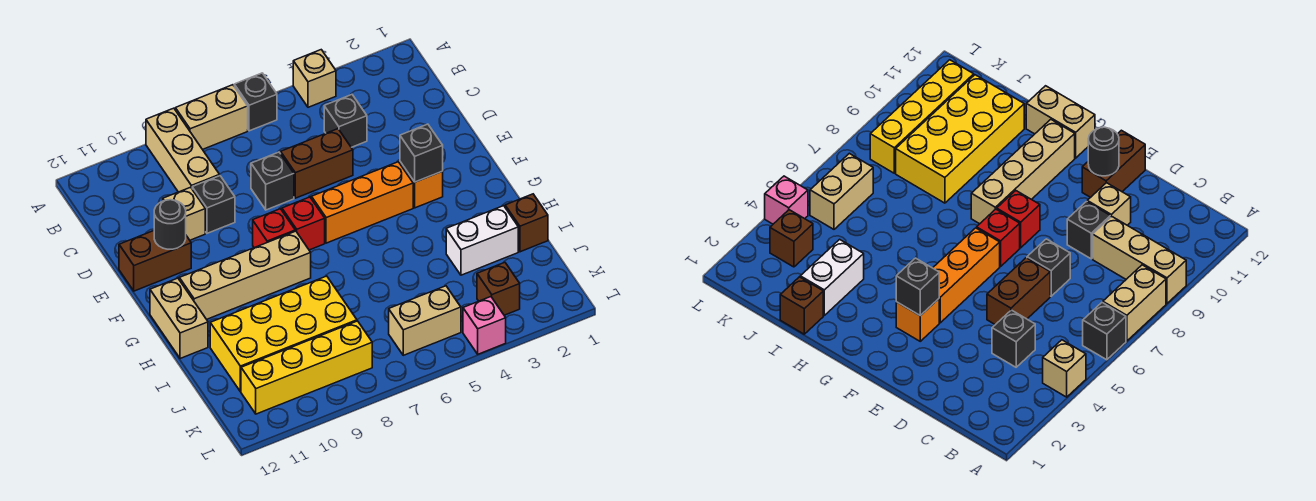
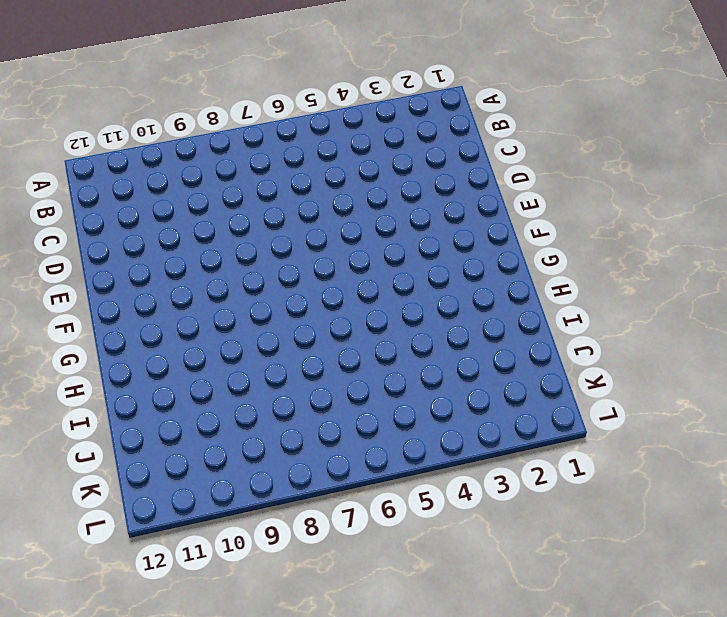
none -> tan 1x1 brick [293,50,336,107]
none -> black 1x1 brick [234,73,277,131]
none -> tan 1x2 brick [175,85,248,149]

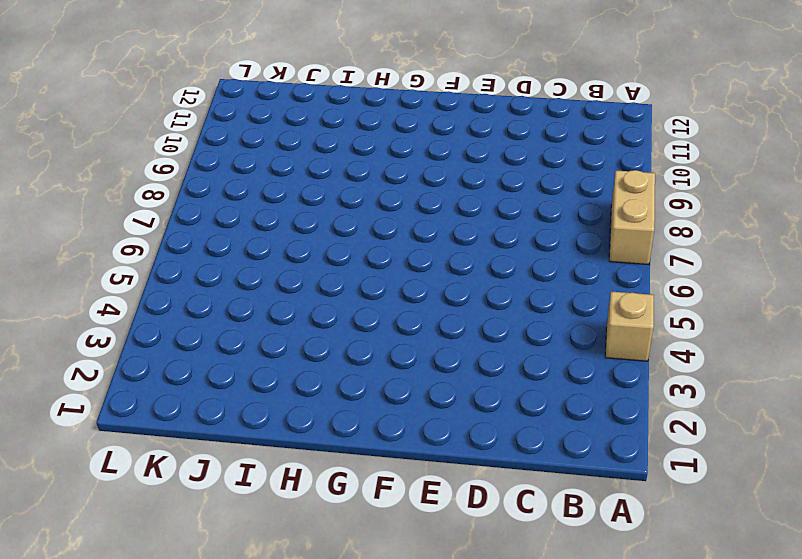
none -> black 1x1 brick [234,73,277,131]
none -> tan 1x3 brick [146,108,219,192]
none -> black 1x1 brick [324,95,367,147]

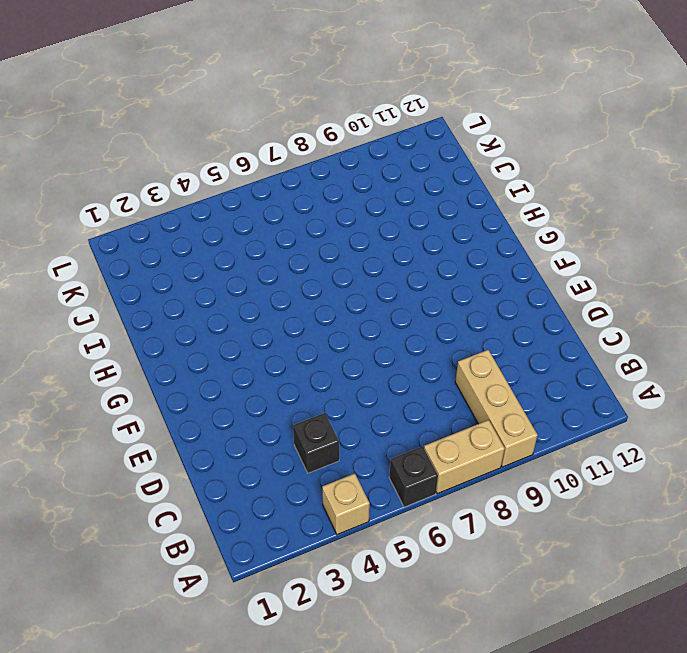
none -> brown 1x2 brick [281,129,353,198]
none -> black 1x1 brick [251,152,294,210]
none -> black 1x1 brick [192,176,235,233]

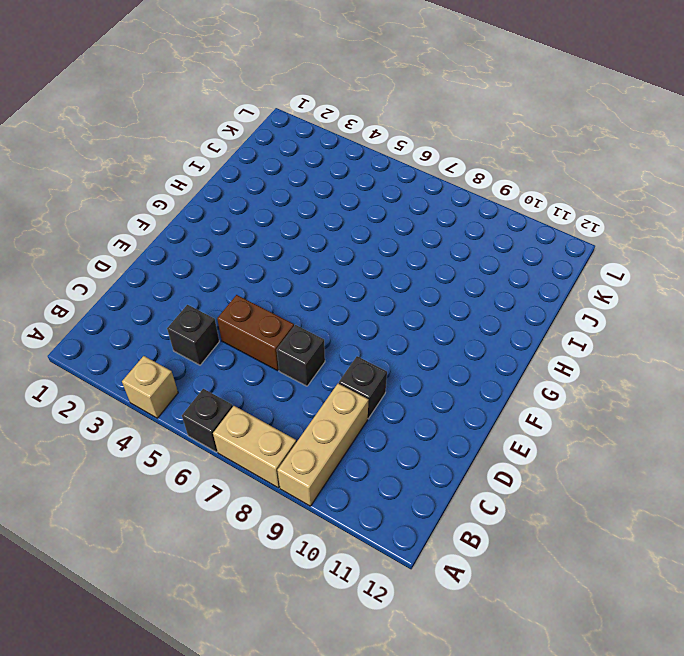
none -> tan 1x1 brick [163,187,205,240]
none -> brown 1x2 brick [119,231,191,291]
none -> orange 1x1 brick [400,162,443,208]

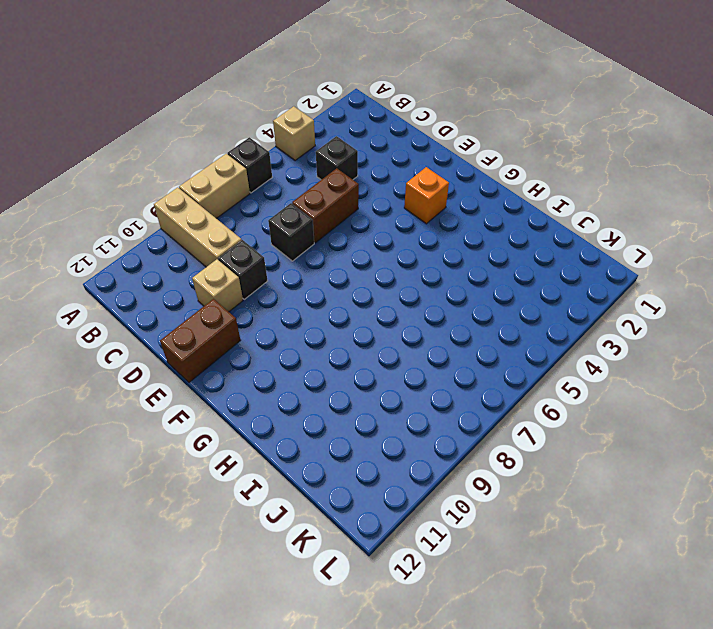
none -> orange 1x3 brick [311,162,413,243]
none -> red 1x1 brick [282,197,325,250]
none -> red 1x1 brick [253,209,295,248]

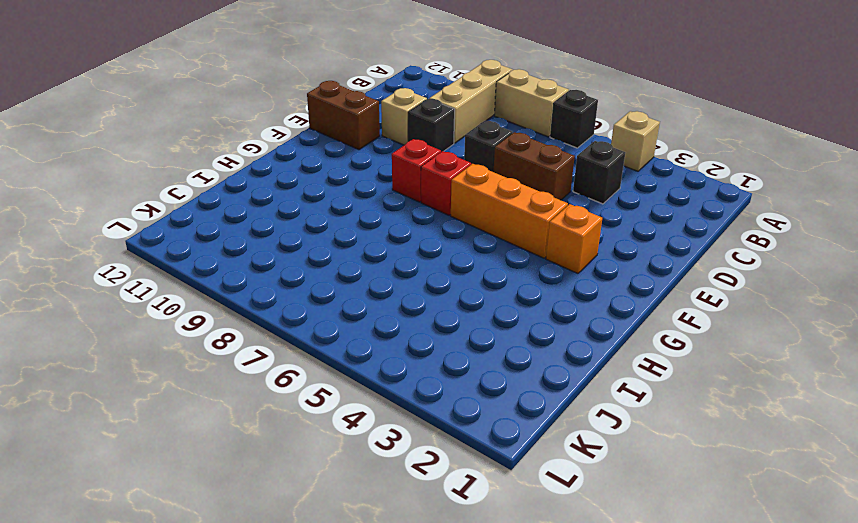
none -> tan 1x4 brick [179,231,311,319]
none -> tan 1x2 brick [150,278,208,359]
none -> brown 1x1 brick [505,194,548,252]

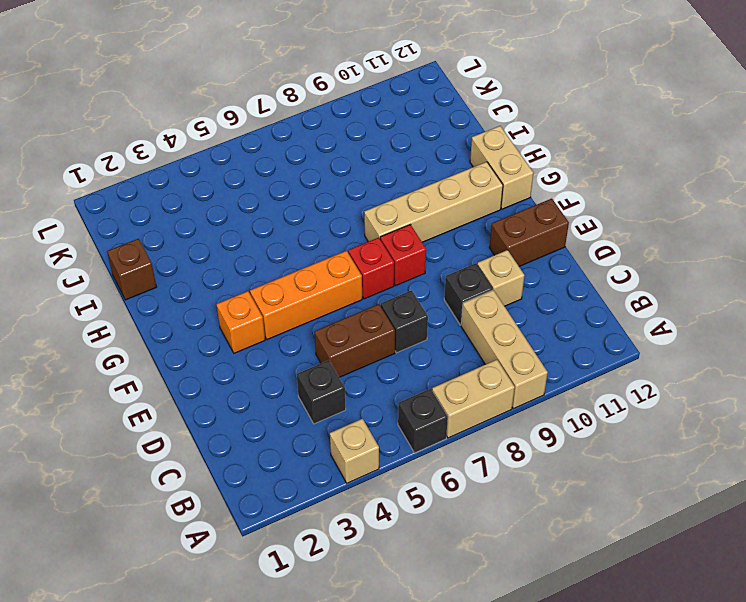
none -> white 1x2 brick [446,206,518,275]
none -> yellow 2x4 brick [210,276,357,392]
none -> brown 1x1 brick [477,262,520,315]

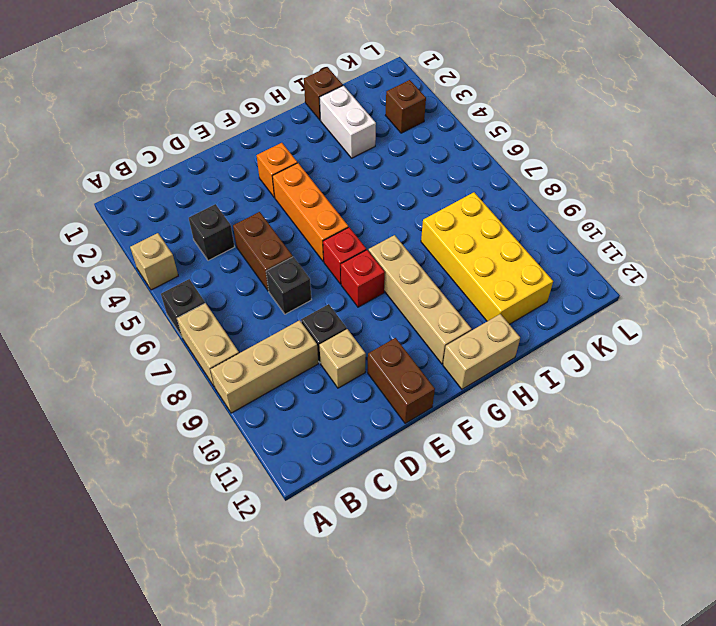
none -> tan 1x2 brick [389,286,461,355]
none -> yellow 1x4 brick [241,321,372,414]
none -> pink 1x1 brick [463,297,506,354]

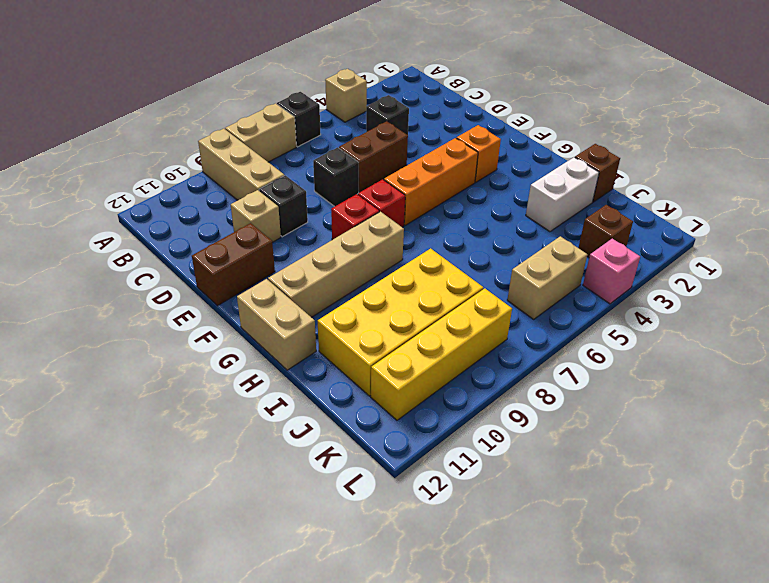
none -> black 1x1 round brick [154,200,186,249]
none -> black 1x1 brick [400,124,443,182]

